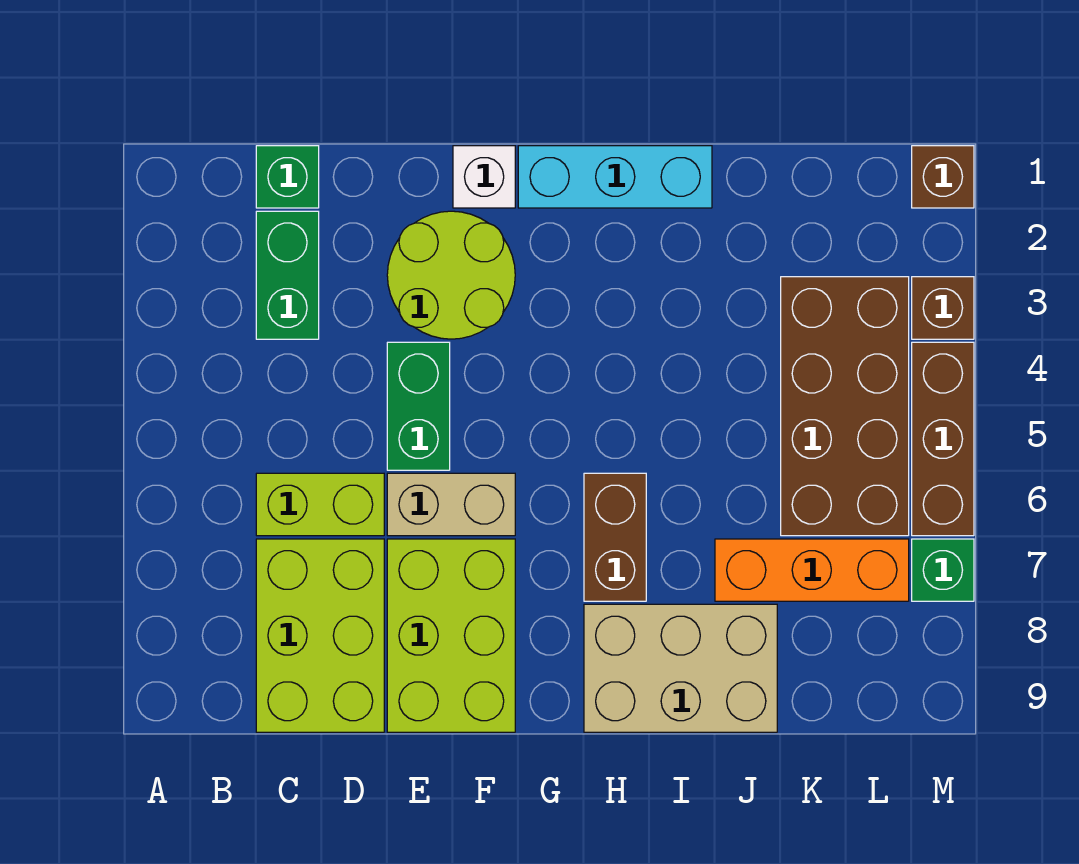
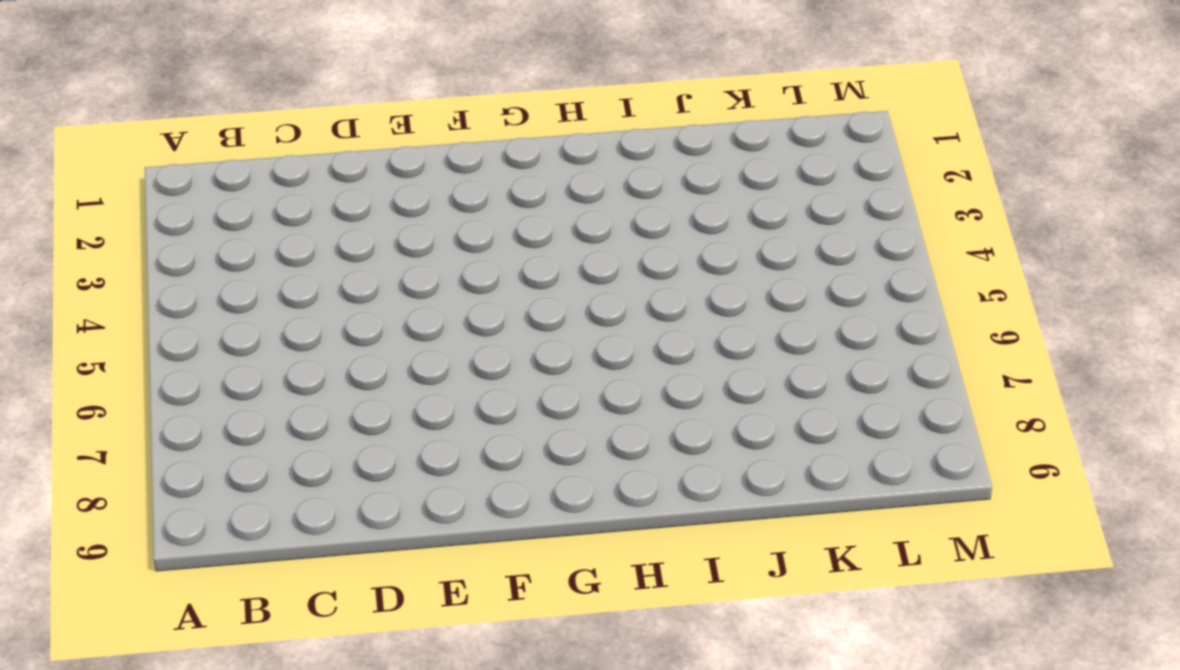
none -> green 1x1 brick [256,146,319,208]
none -> green 1x2 brick [256,211,319,339]
none -> lime 1x2 brick [256,473,384,536]

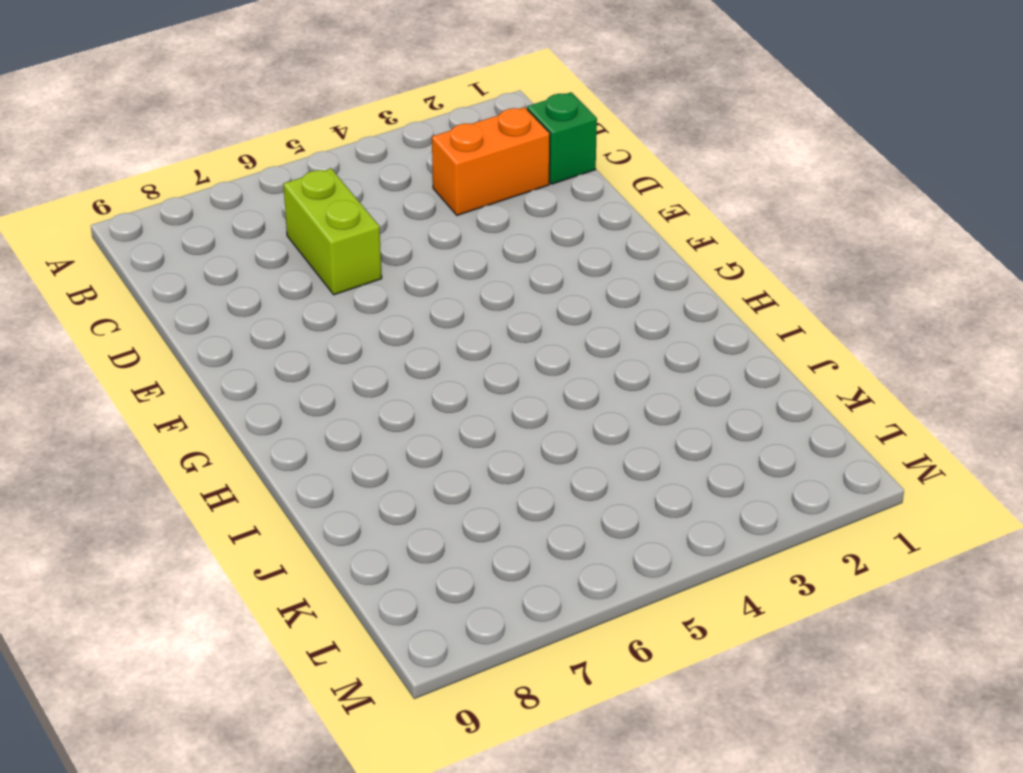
orange 1x2 brick [432,107,550,215] -> green 1x2 brick [256,211,319,339]
none -> lime 2x3 brick [256,539,384,732]
none -> lime 2x2 round brick [387,211,515,339]
none -> green 1x2 brick [387,342,450,470]

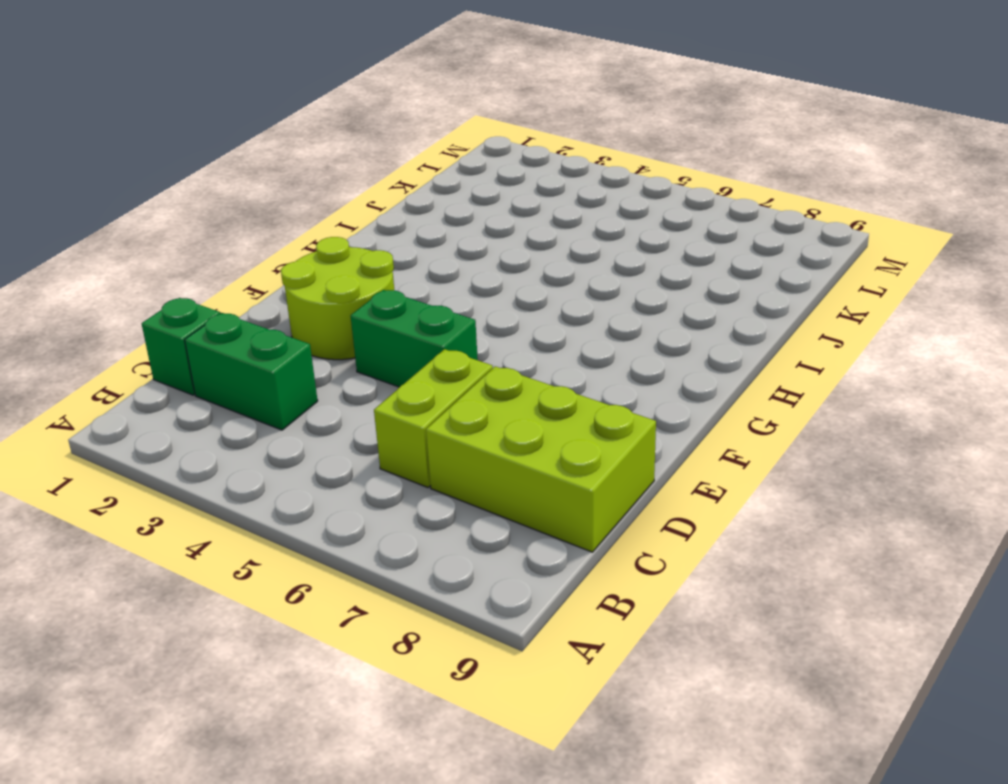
none -> tan 1x2 brick [387,473,515,536]
none -> lime 2x3 brick [387,539,515,732]
none -> white 1x1 brick [453,146,515,208]

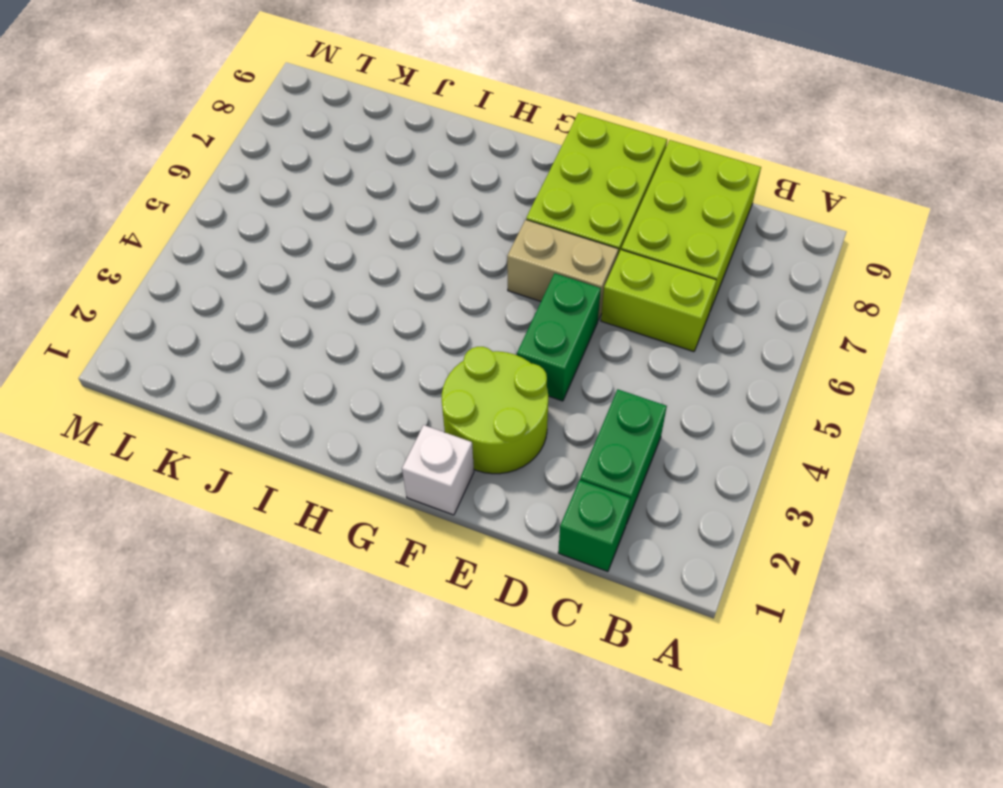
none -> cyan 1x3 brick [518,146,712,208]
none -> brown 1x2 brick [584,473,646,601]
none -> tan 2x3 brick [584,604,777,732]

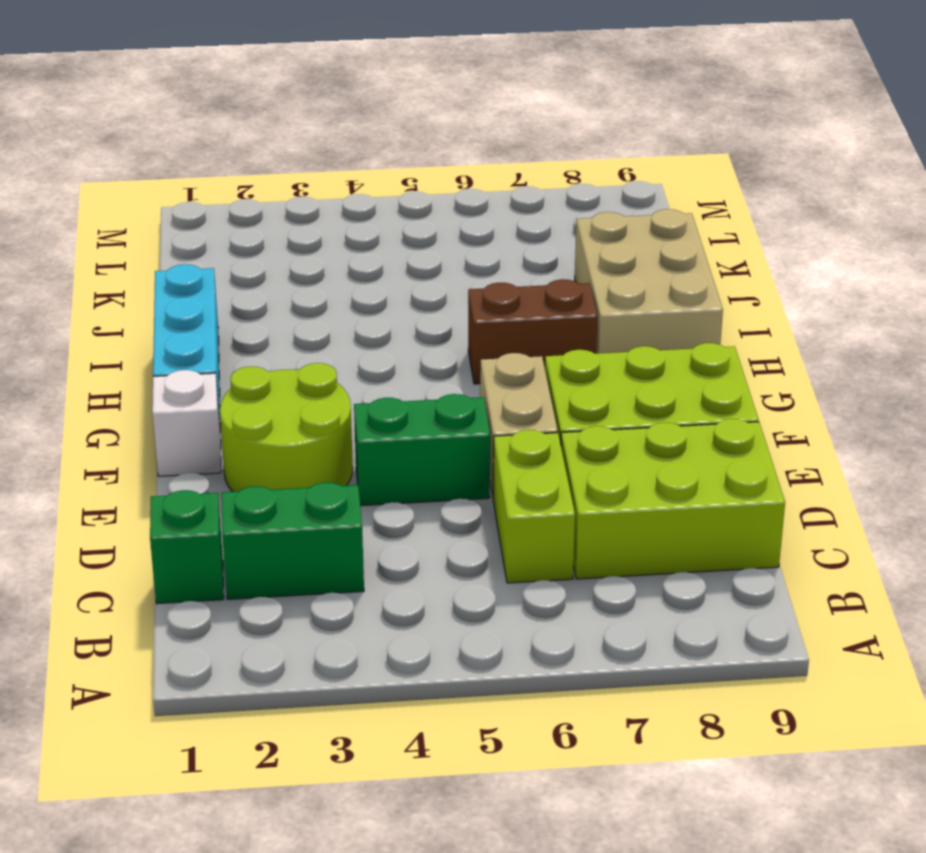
none -> orange 1x3 brick [715,539,909,601]
none -> brown 2x4 brick [781,277,909,536]
none -> brown 1x1 brick [912,146,974,208]

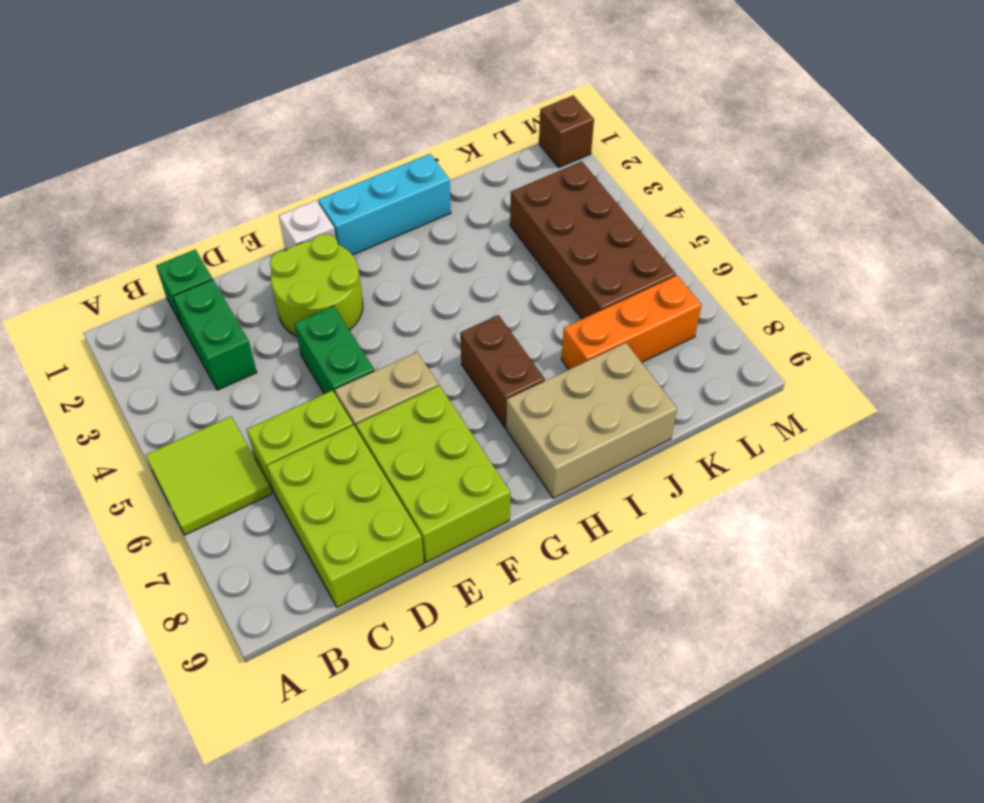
lime 2x2 tile [146,417,272,535] -> none
none -> brown 1x1 brick [912,277,974,339]
none -> brown 1x3 brick [912,342,974,536]
none -> green 1x1 brick [912,539,974,601]

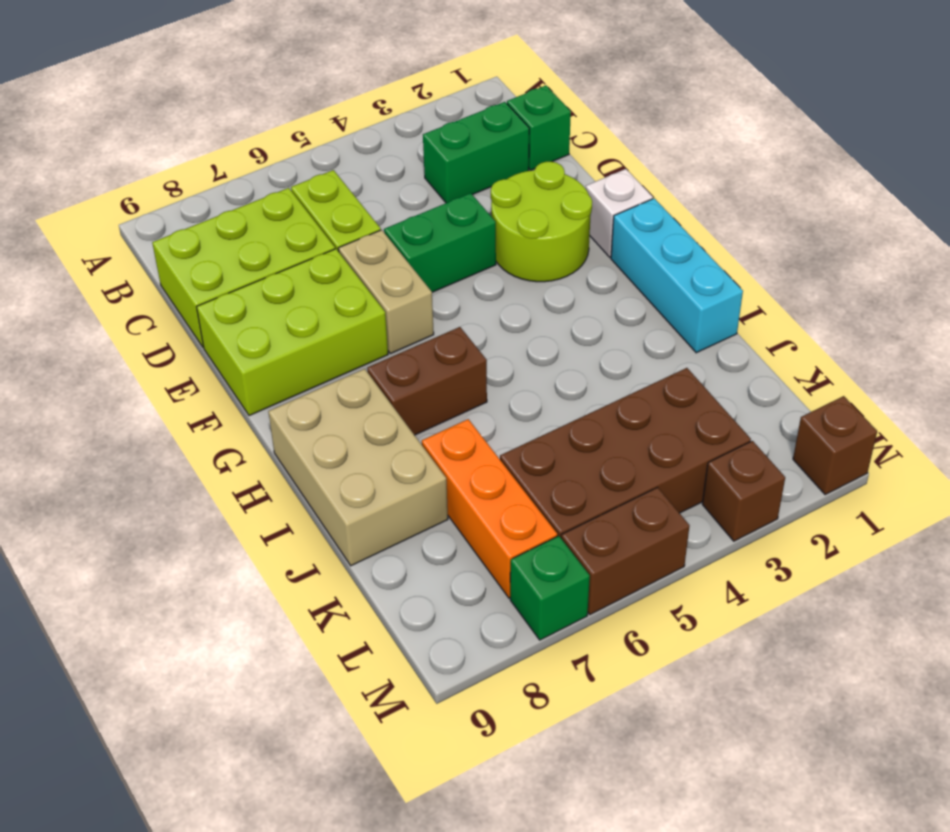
brown 1x2 brick [561,487,689,614] -> brown 1x3 brick [912,342,974,536]

